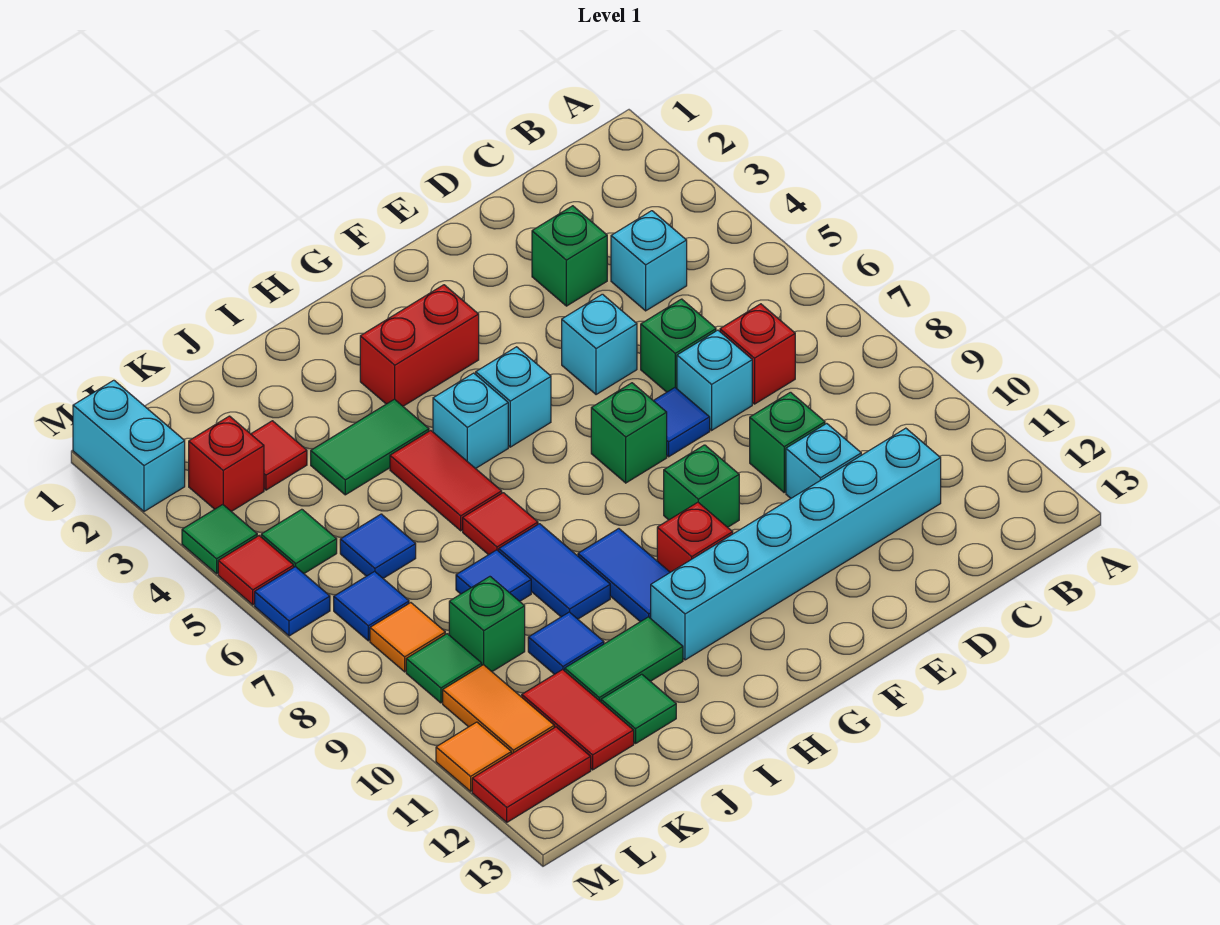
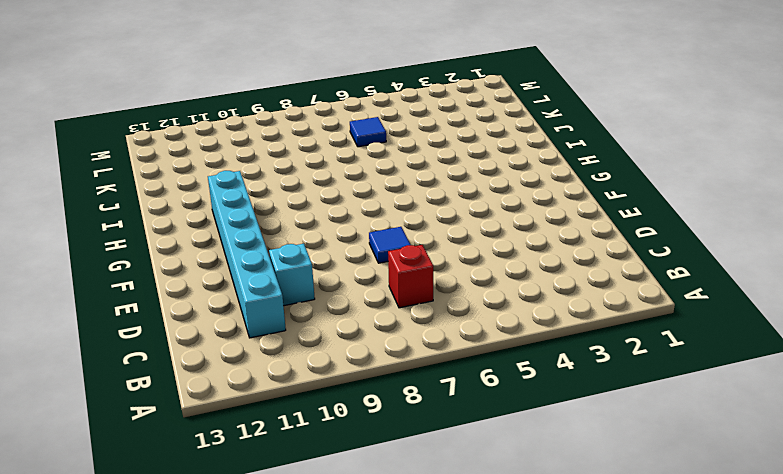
none -> cyan 1x1 brick [611,211,687,311]
none -> green 1x1 brick [532,206,607,306]
none -> green 1x1 brick [641,299,716,392]
none -> cyan 1x1 brick [677,330,752,430]

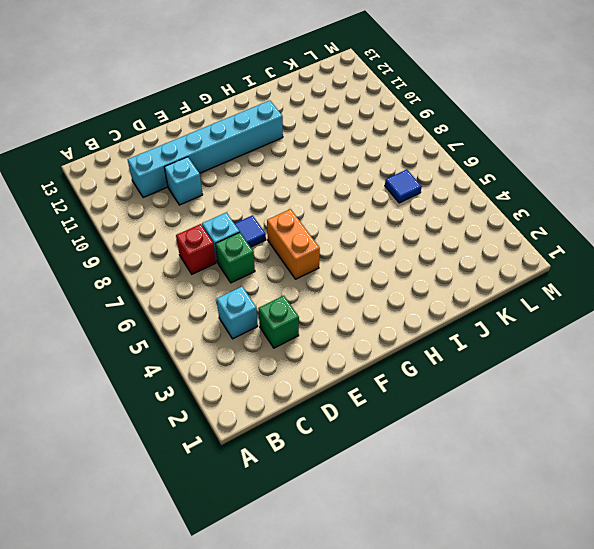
orange 1x2 brick [267,209,320,279] -> none
none -> green 1x1 brick [750,392,825,492]
none -> cyan 1x1 brick [562,294,637,395]
none -> green 1x1 brick [591,383,667,483]
none -> green 1x1 brick [664,445,739,527]

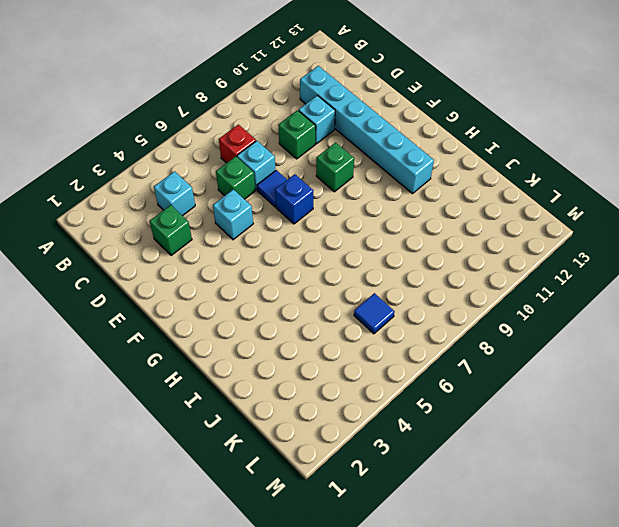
blue 1x1 brick [275,174,313,224] -> green 1x1 brick [591,383,667,483]
none -> red 1x2 brick [360,285,479,406]
none -> cyan 1x1 brick [476,347,551,447]
none -> red 1x1 brick [657,502,733,572]
none -> cyan 1x1 brick [433,373,508,469]

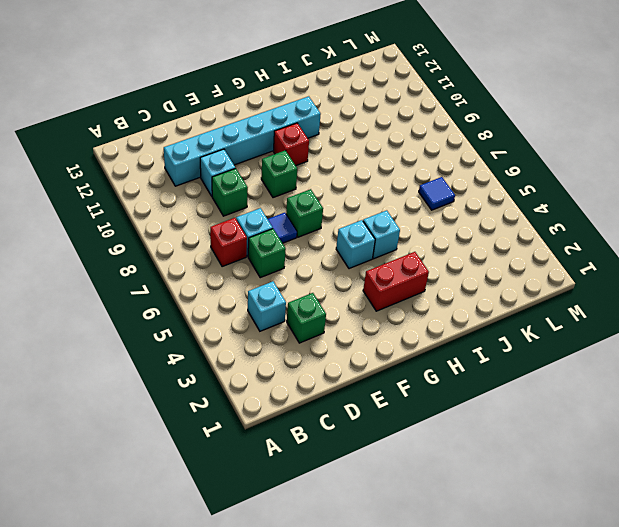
none -> cyan 1x1 brick [562,294,637,395]
none -> blue 1x2 tile [578,529,670,622]
none -> green 1x2 tile [311,399,429,495]
none -> red 1x2 tile [390,430,502,531]

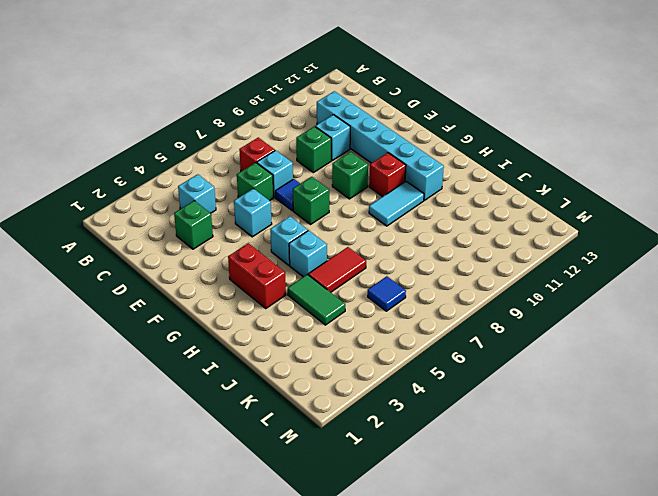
cyan 1x2 tile [369,181,424,226] -> blue 1x2 tile [578,529,670,622]
none -> red 1x1 tile [463,493,538,555]
none -> blue 1x2 tile [499,524,610,619]
none -> green 1x2 tile [565,617,683,702]
none -> blue 1x1 tile [456,550,531,601]

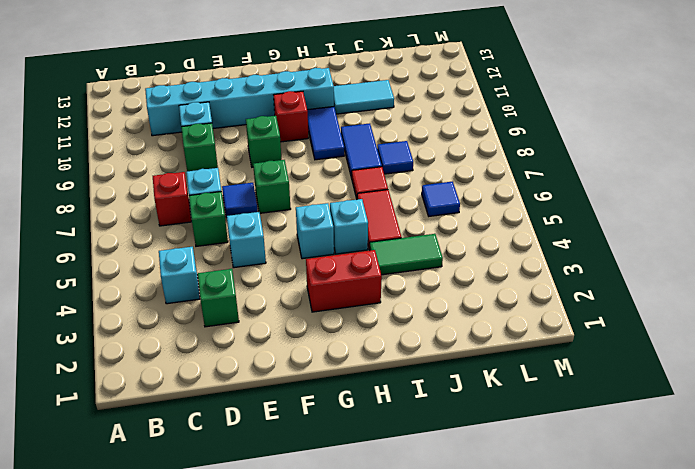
cyan 1x2 tile [334,80,394,114] -> green 1x2 tile [565,617,683,702]
none -> blue 1x1 tile [528,612,604,674]
none -> green 1x1 tile [601,674,676,743]
none -> red 1x1 tile [251,421,307,490]
none -> green 1x1 brick [449,577,525,672]

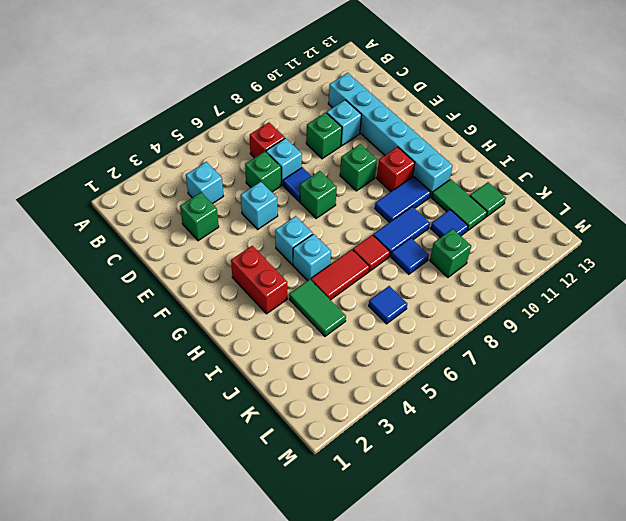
none -> red 1x1 tile [251,421,307,490]
none -> red 1x2 tile [522,670,634,770]
none -> red 1x1 brick [189,416,264,512]
none -> green 1x1 tile [261,509,337,573]

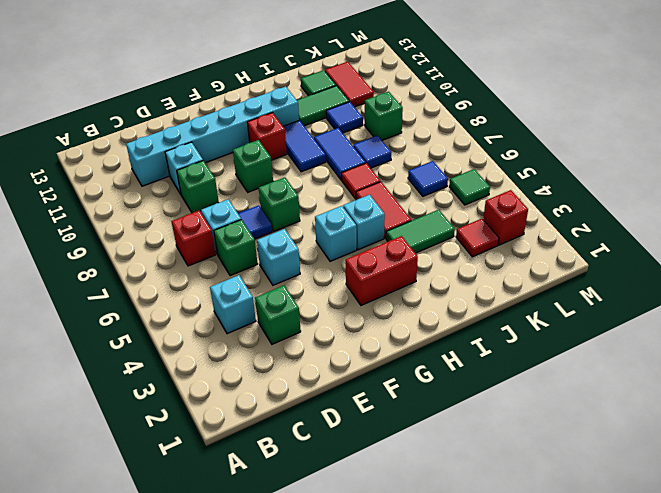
none -> blue 1x1 tile [334,571,409,641]
none -> orange 1x1 tile [370,603,445,672]
none -> green 1x1 tile [406,634,482,703]
none -> orange 1x2 tile [443,665,554,754]

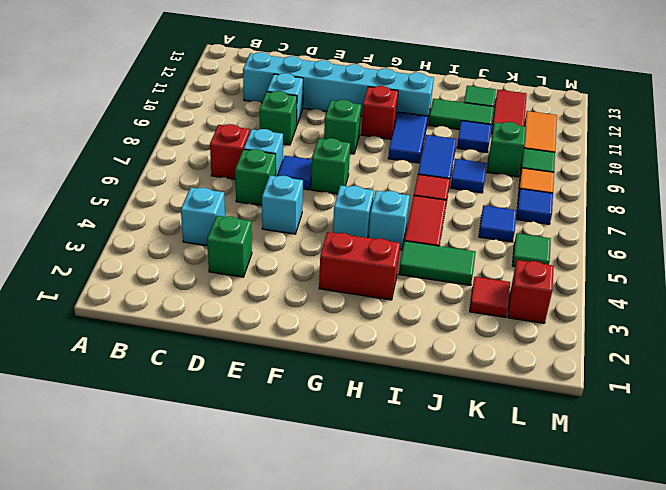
none -> red 1x2 tile [472,727,591,822]
none -> cyan 1x2 brick [73,380,185,511]
none -> green 1x1 tile [182,505,257,574]
none -> red 1x1 tile [218,536,294,605]

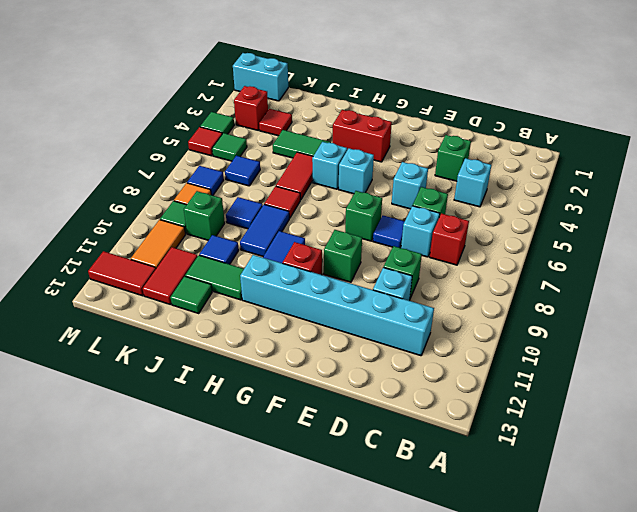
cyan 1x2 brick [233,53,288,101] -> cyan 1x2 brick turned to [73,380,185,511]
none -> blue 1x1 tile [255,567,330,636]
none -> orange 1x1 tile [436,722,511,791]

